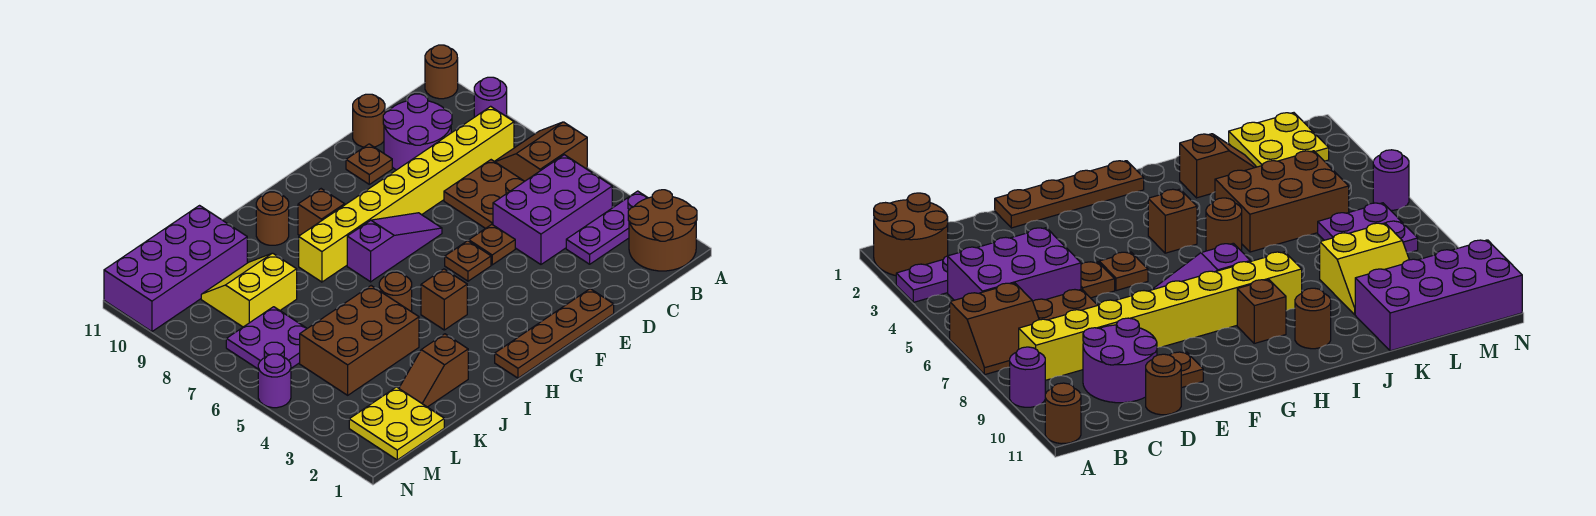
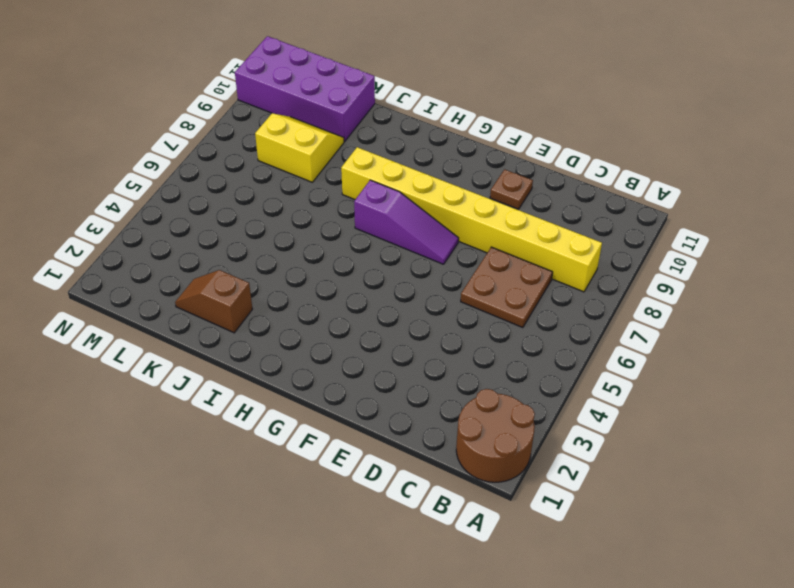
none -> purple 1x3 plate [566,191,648,264]
none -> brown 2x2 slope [494,122,587,181]
none -> purple 1x1 round brick [474,77,507,117]

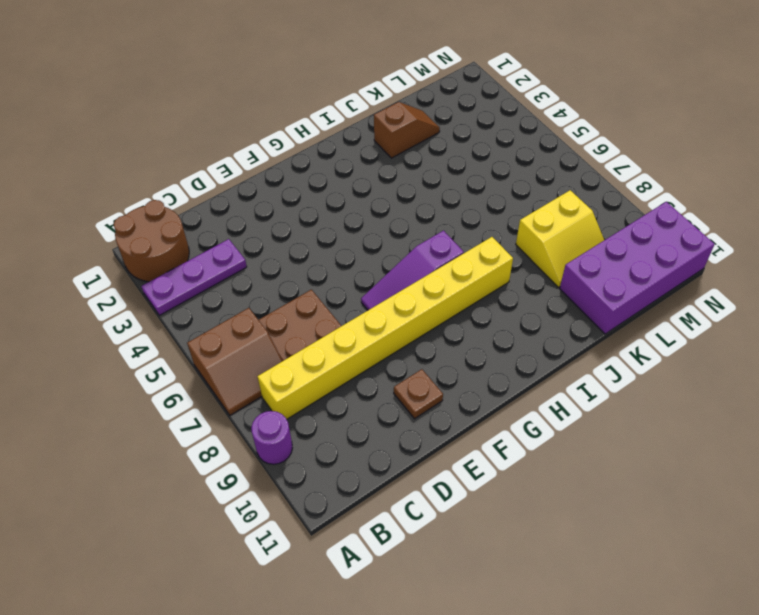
none -> brown 1x1 round brick [425,45,458,99]
none -> purple 2x3 brick [493,155,612,264]
none -> purple 2x2 round brick [383,94,452,170]

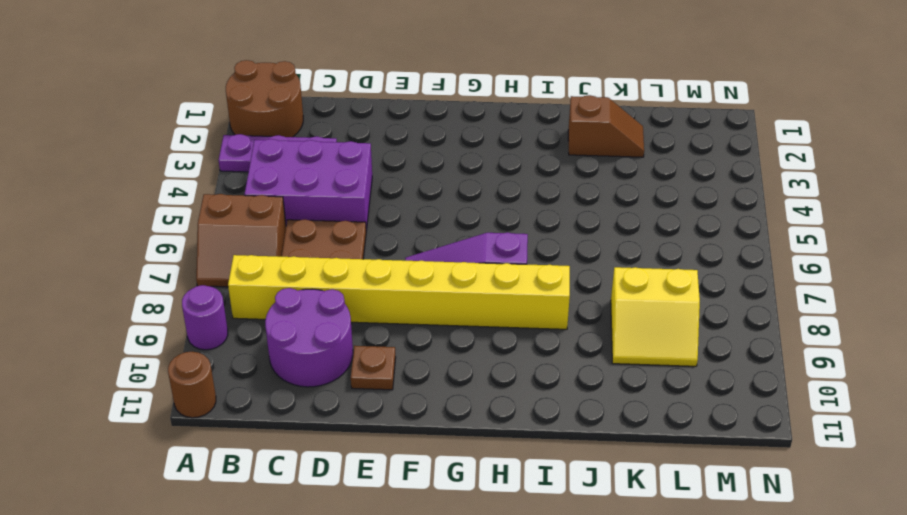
none -> brown 1x1 round brick [353,94,385,147]
none -> brown 1x4 plate [495,289,614,378]
none -> brown 1x1 plate [469,224,515,265]

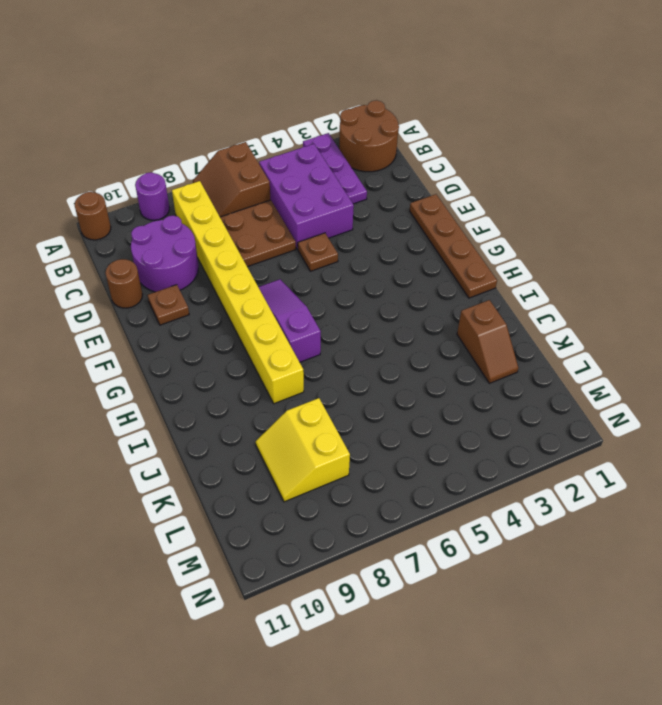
none -> brown 1x1 plate [445,241,491,281]
none -> brown 1x1 brick [421,269,467,330]
none -> brown 1x1 brick [298,189,345,236]

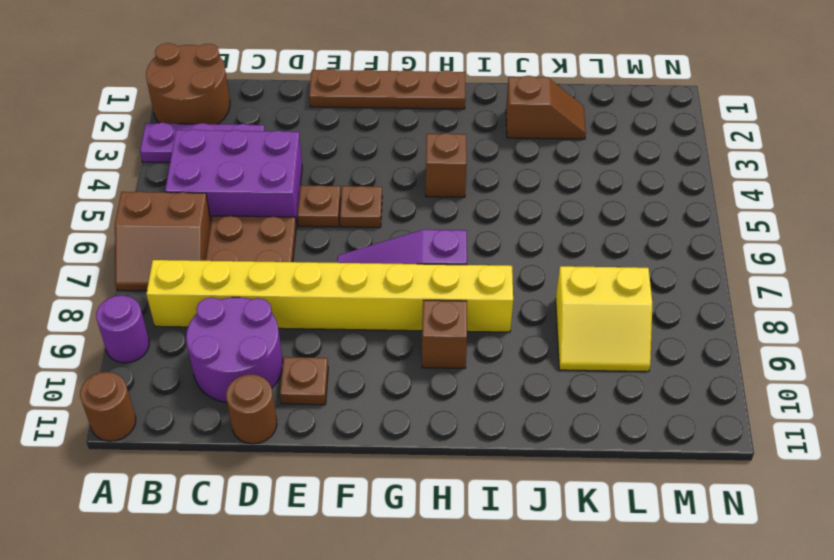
none -> brown 1x1 round brick [379,272,412,312]
none -> brown 1x1 round brick [256,192,289,245]
none -> brown 2x3 brick [300,286,419,395]

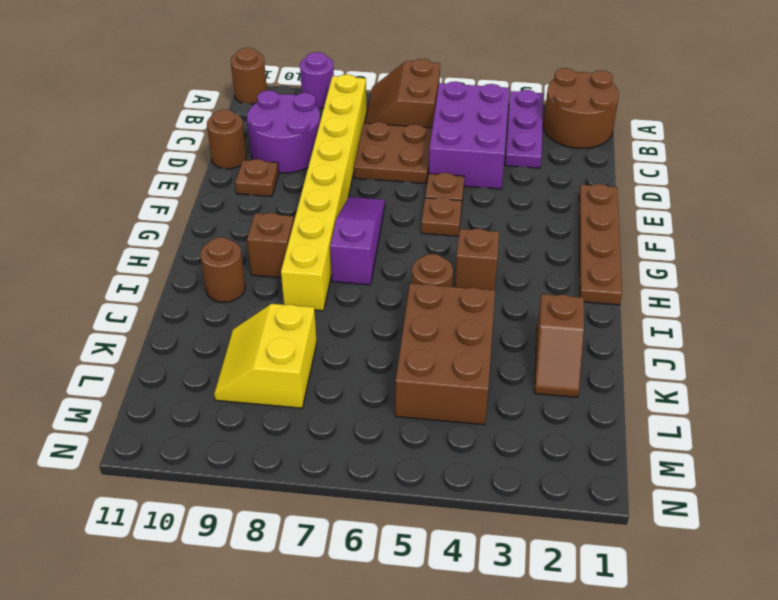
none -> purple 2x4 brick [104,206,247,332]
none -> yellow 2x2 plate [349,387,444,460]
none -> purple 2x2 plate [226,307,307,369]

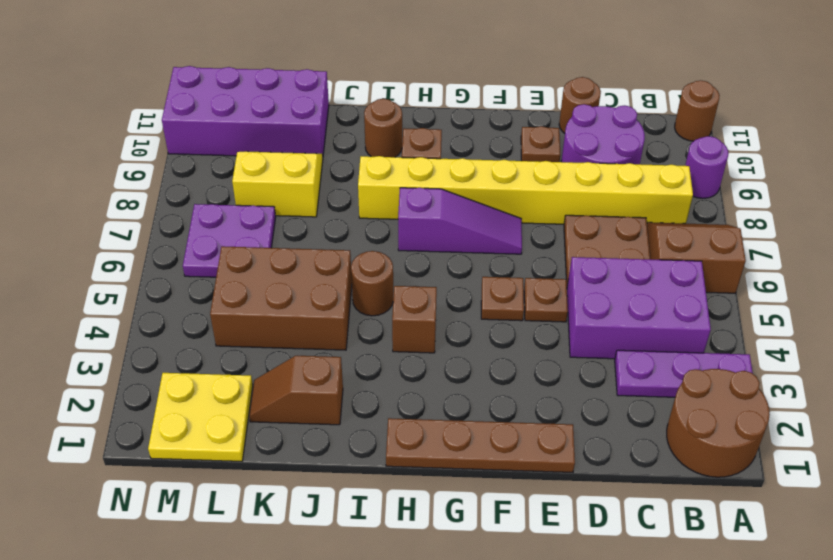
none -> purple 1x1 round brick [258,354,291,408]

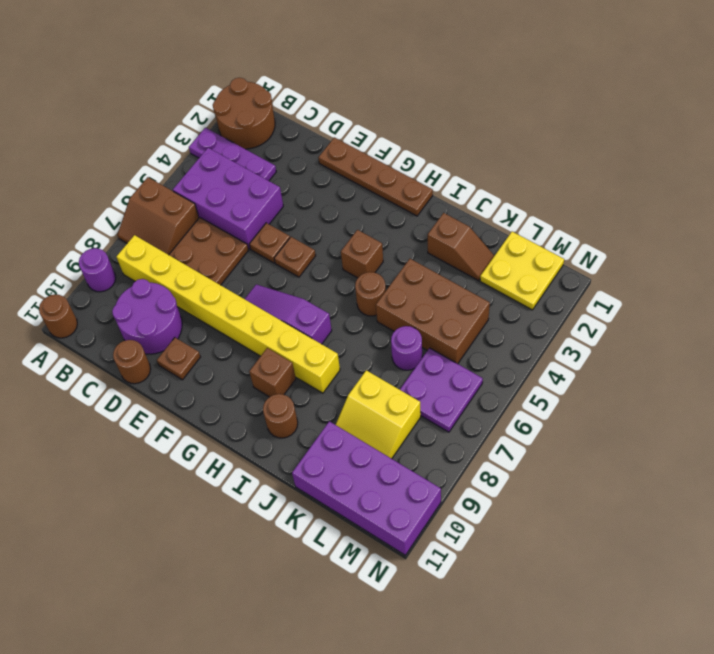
purple 1x1 round brick [391,326,422,370] -> purple 1x1 round brick moved to [258,354,291,408]

